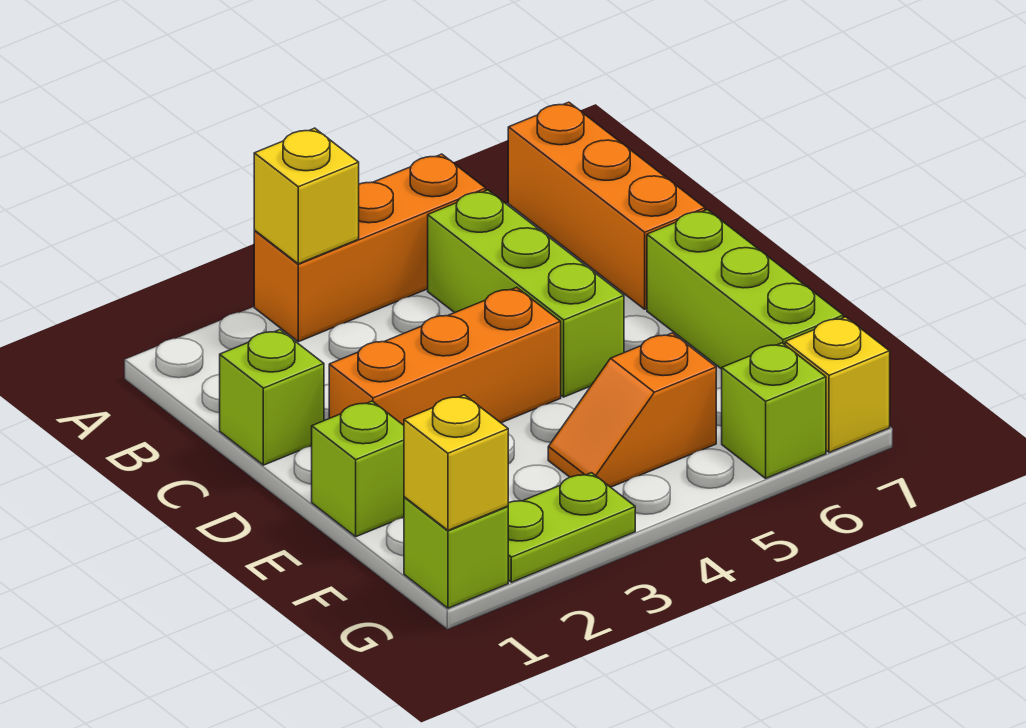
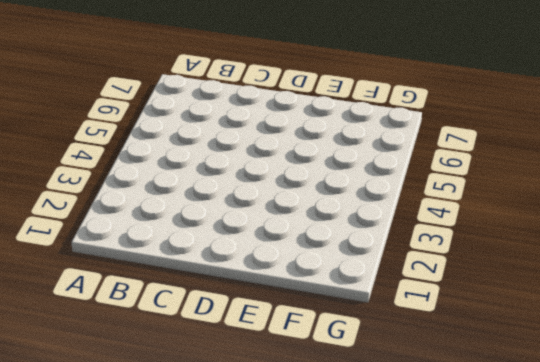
none -> orange 1x3 brick [254,154,486,342]
none -> orange 1x3 brick [508,102,705,309]
none -> lime 1x3 brick [428,190,624,397]

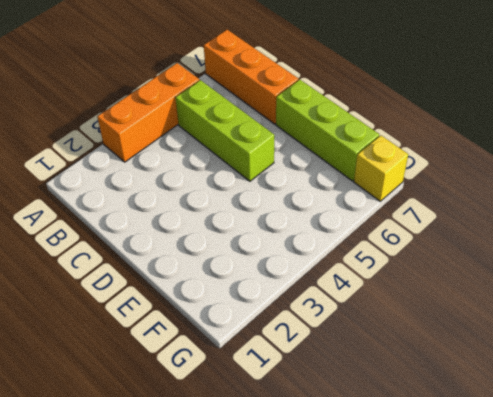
none -> lime 1x1 brick [220,330,324,465]
none -> orange 1x3 brick [329,287,561,425]
none -> lime 1x1 brick [312,401,404,537]

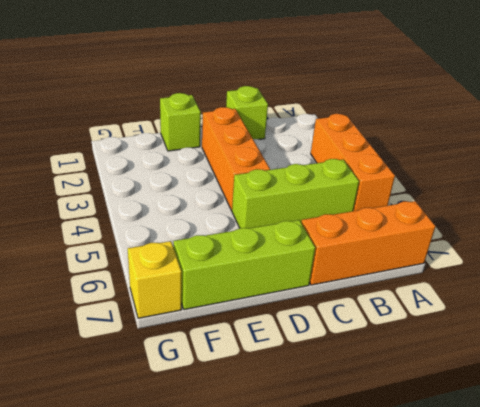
none -> orange 1x2 slope [548,333,716,487]
none -> lime 1x1 brick [404,497,508,608]
none -> lime 1x2 plate [508,473,635,582]

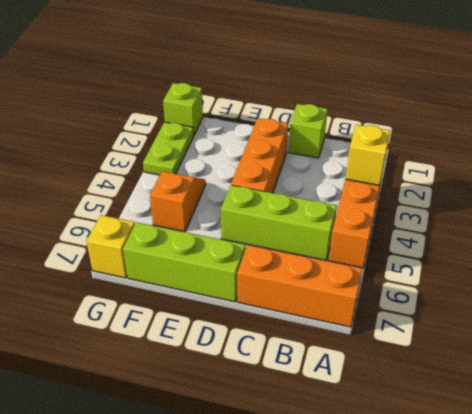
none -> lime 1x1 brick [312,401,404,537]
none -> lime 1x1 brick [722,343,826,478]
none -> yellow 1x1 brick [404,395,508,530]

